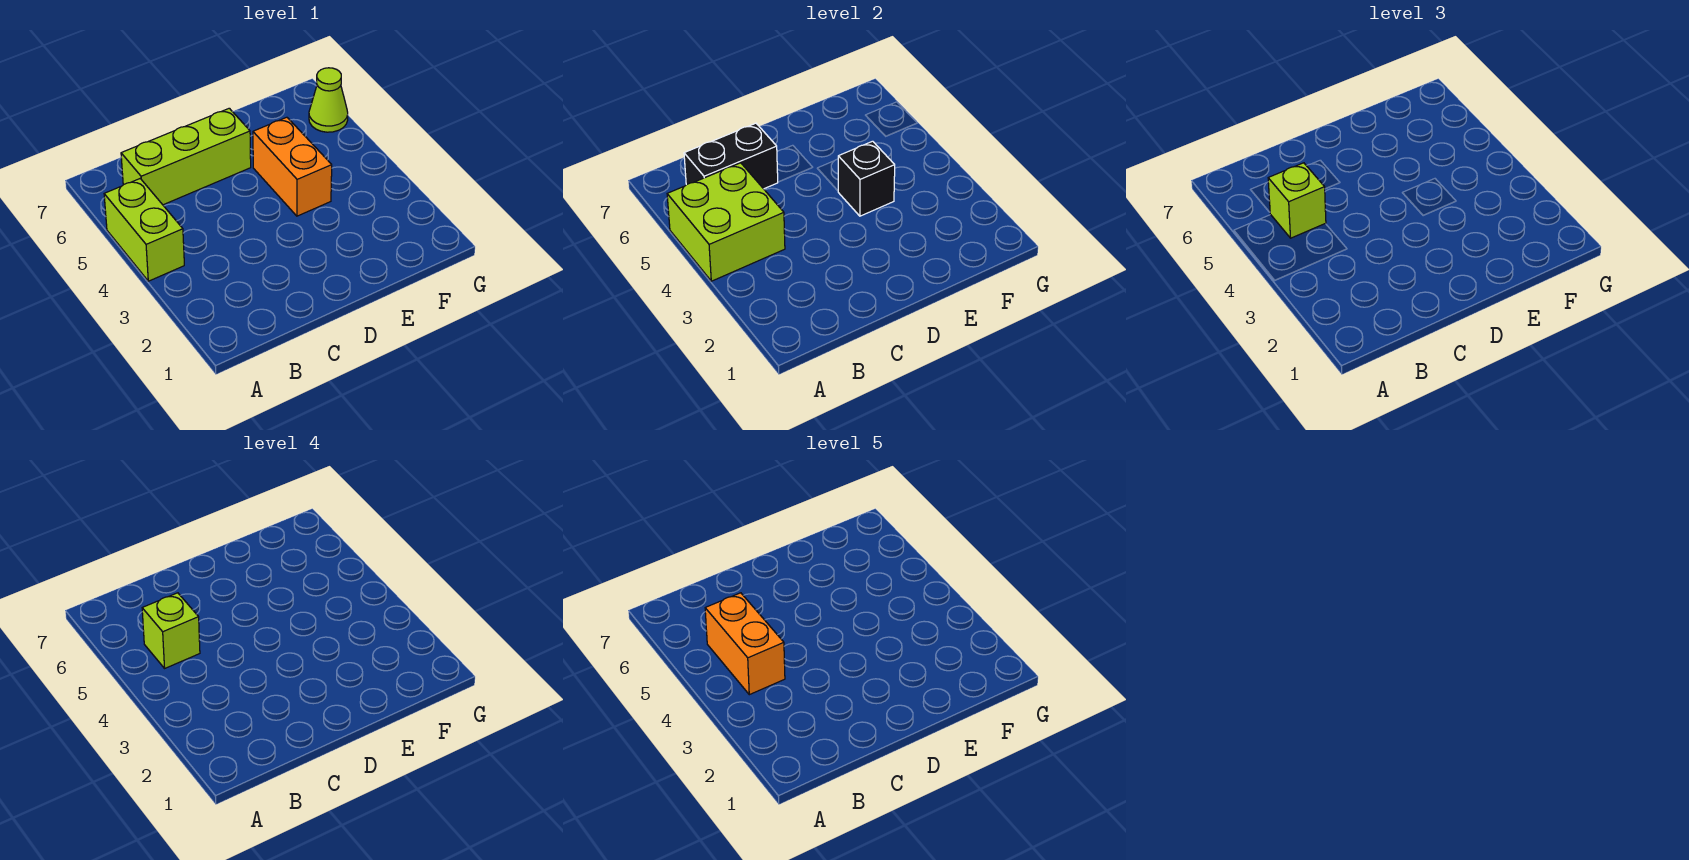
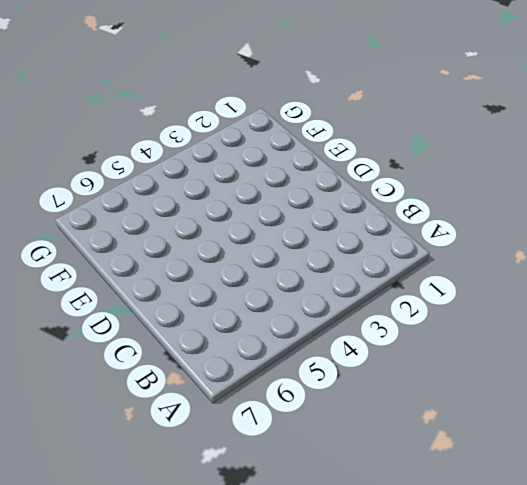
none -> lime 1x2 brick [104,179,184,281]
none -> lime 1x3 brick [121,108,251,205]

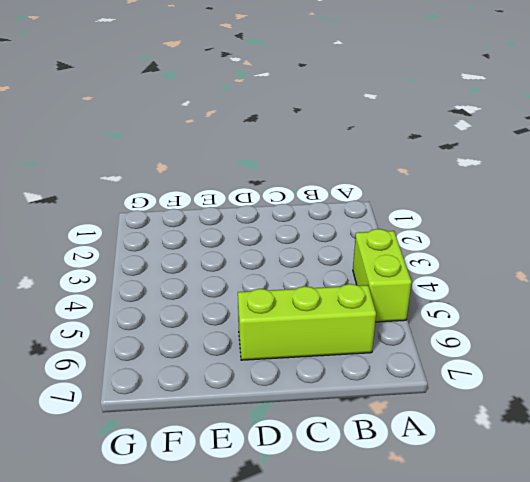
none -> orange 1x2 brick [253,117,332,216]
none -> lime 1x1 cone [309,68,348,132]

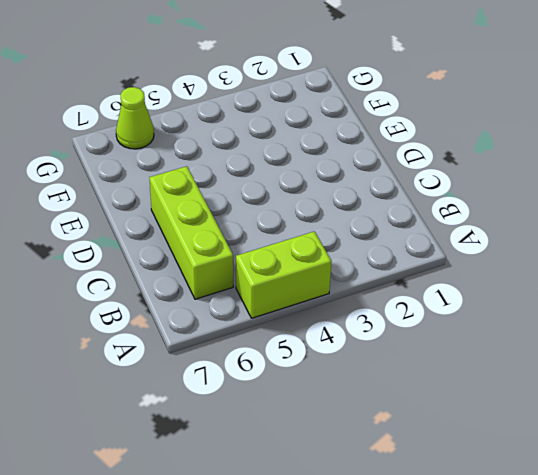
none -> orange 1x2 brick [253,117,332,216]
none -> lime 2x2 brick [667,163,785,281]

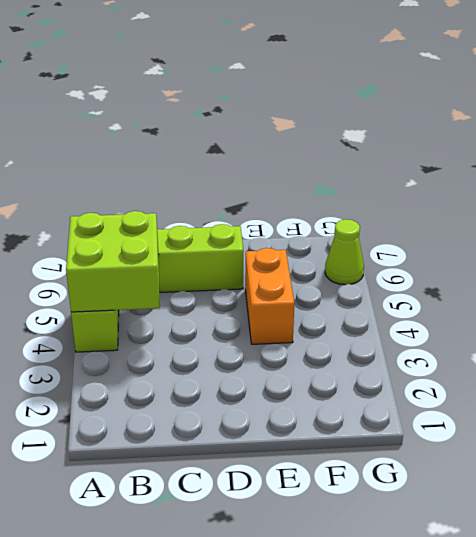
none -> black 1x2 brick [684,123,778,189]
none -> black 1x1 brick [838,141,895,216]

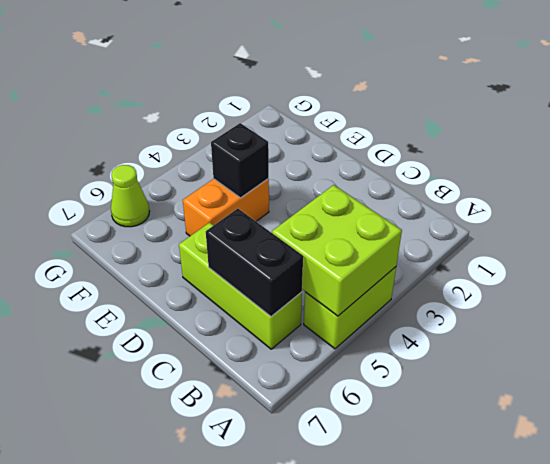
none -> lime 1x1 brick [1268,163,1326,238]
none -> lime 1x1 brick [142,593,200,668]

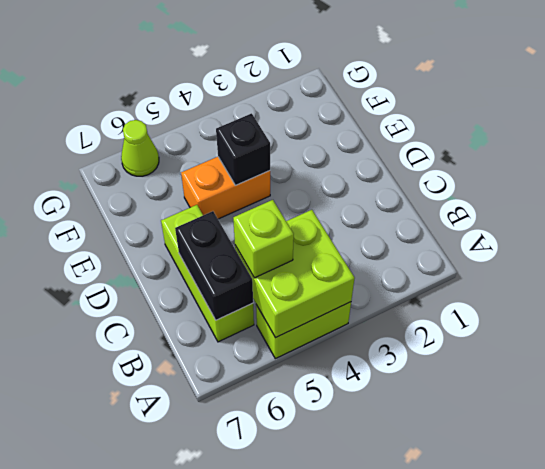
none -> lime 1x1 brick [142,593,200,668]
none -> orange 1x2 brick [705,593,785,695]

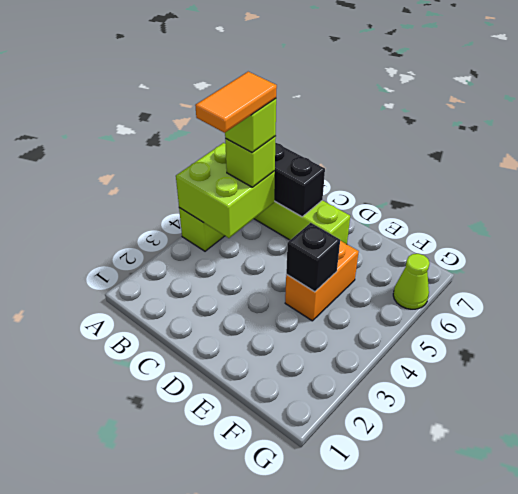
orange 1x2 tile [195,72,277,133] -> orange 1x2 brick [705,593,785,695]

